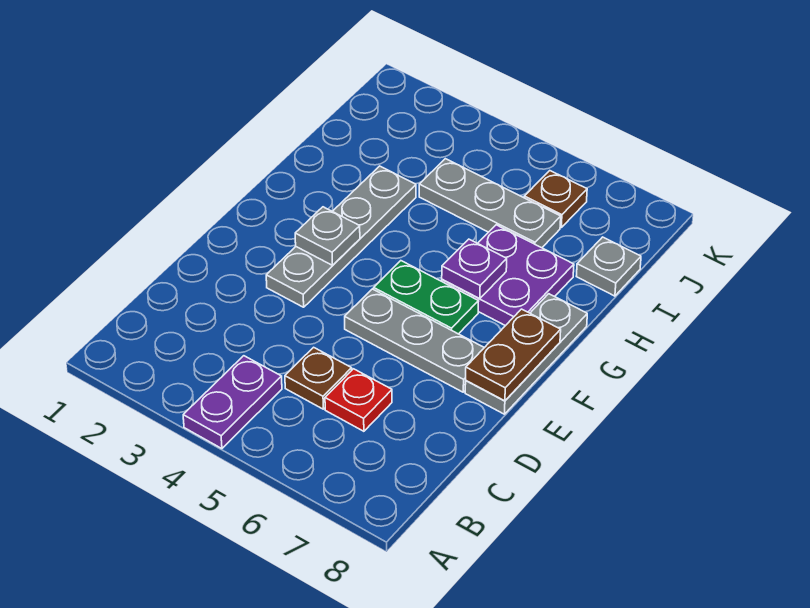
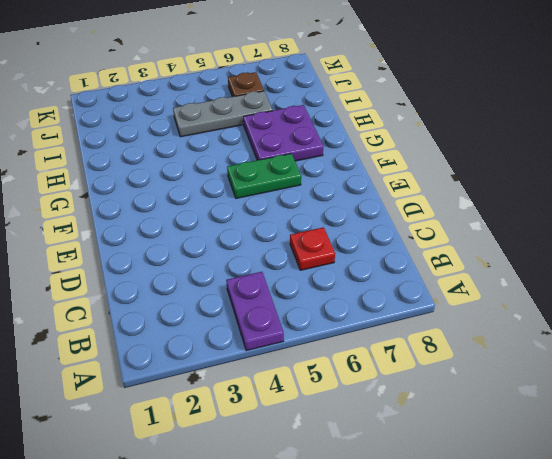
none -> brown 1x1 plate [285,347,352,409]
none -> grey 1x4 plate [266,166,416,307]
none -> grey 1x3 plate [345,289,484,392]

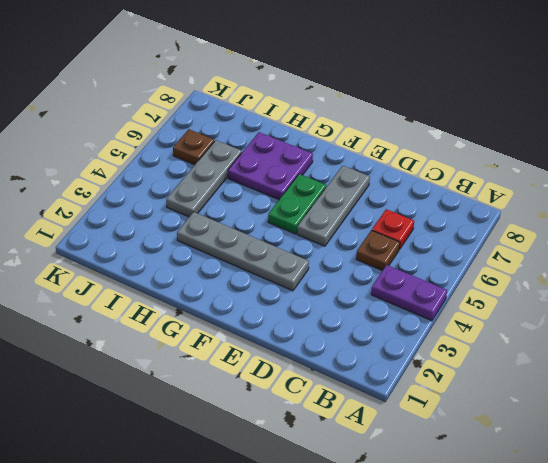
none -> grey 1x3 plate [465,294,587,414]
none -> grey 1x1 plate [576,237,641,296]
none -> brown 1x2 plate [466,309,561,401]

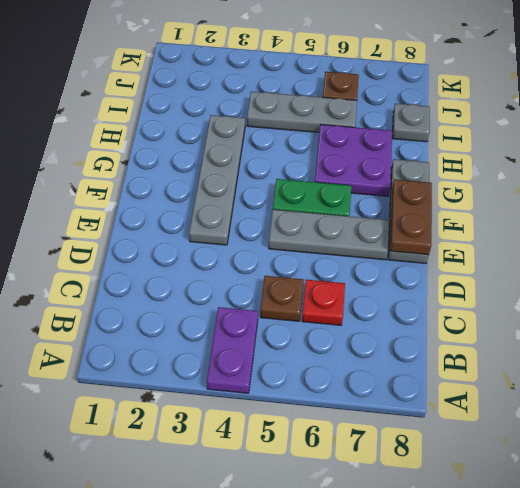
none -> grey 1x1 plate [295,207,360,265]
none -> purple 1x1 plate [442,239,507,299]

